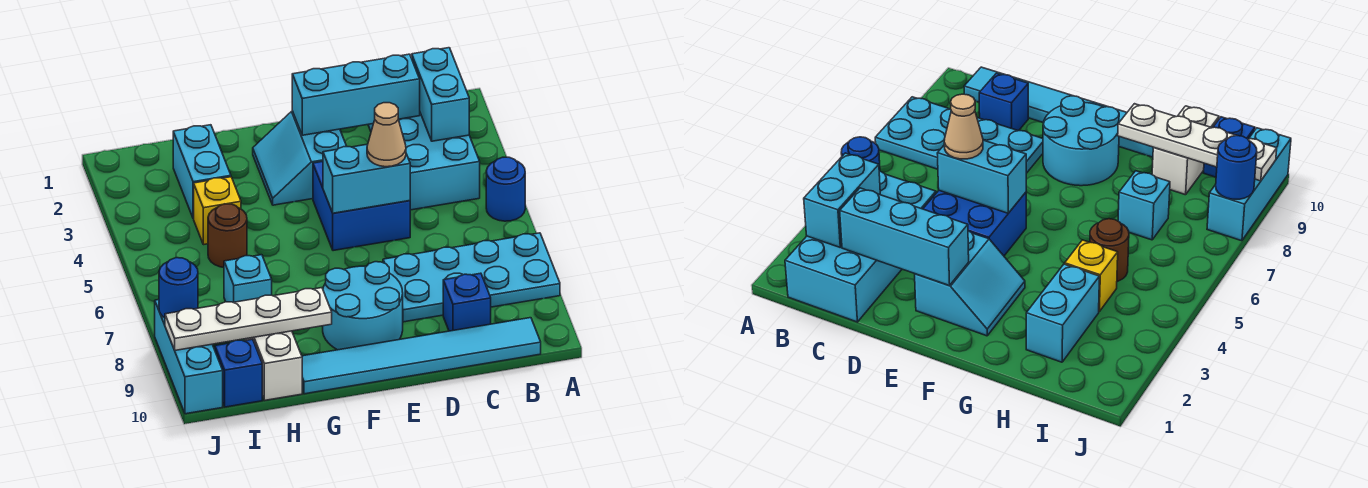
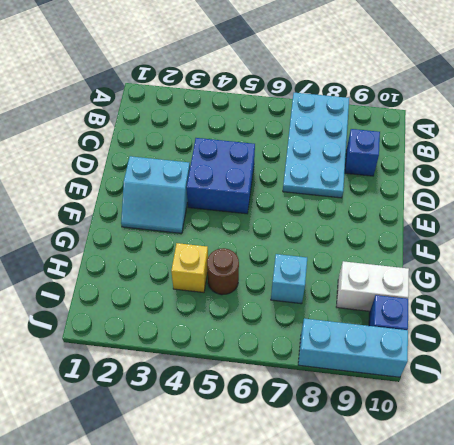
none -> blue 1x1 round brick [486,157,525,221]
none -> cyan 2x4 brick [368,113,480,210]
none -> cyan 1x6 tile [302,318,541,394]

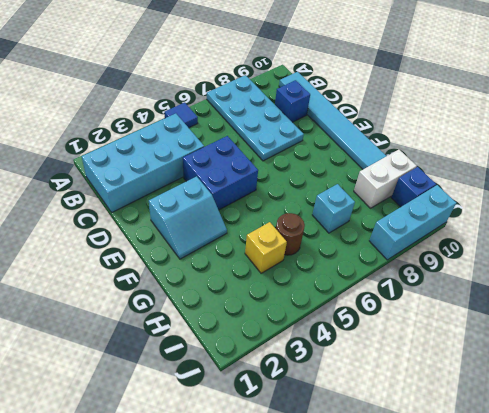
blue 1x1 tile [165,103,198,128] -> blue 1x1 round brick [486,157,525,221]
none -> cyan 2x2 round brick [323,262,403,350]
none -> cyan 1x2 brick [173,125,231,219]
none -> cyan 1x2 brick [412,48,469,141]

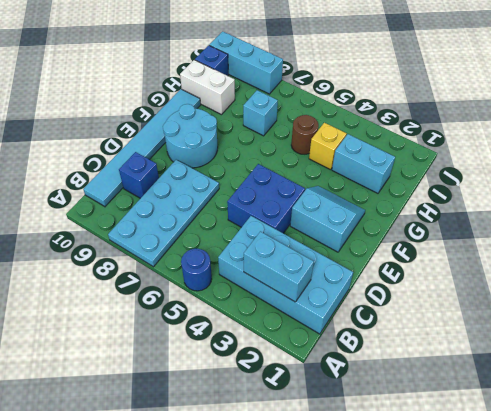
none -> cyan 1x3 brick [292,54,420,135]
none -> cyan 1x2 brick [323,144,410,213]
none -> white 1x4 plate [165,288,332,350]

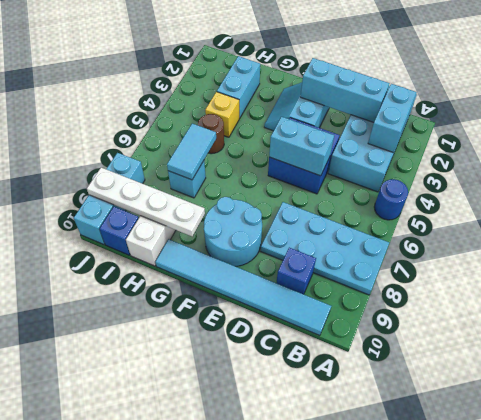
cyan 1x2 tile [167,124,216,180] -> none
none -> blue 1x1 round brick [159,258,198,318]
none -> tan 1x1 cone [367,103,406,167]

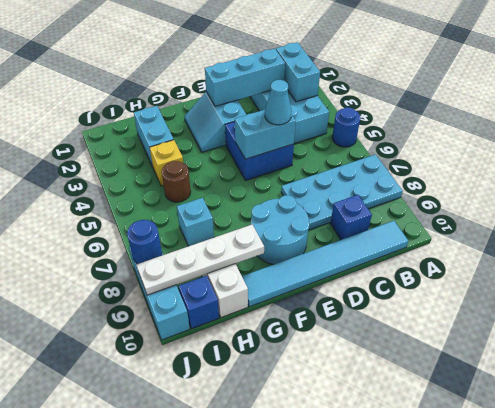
cyan 1x1 cone [265,80,292,125] -> tan 1x1 cone [367,103,406,167]

